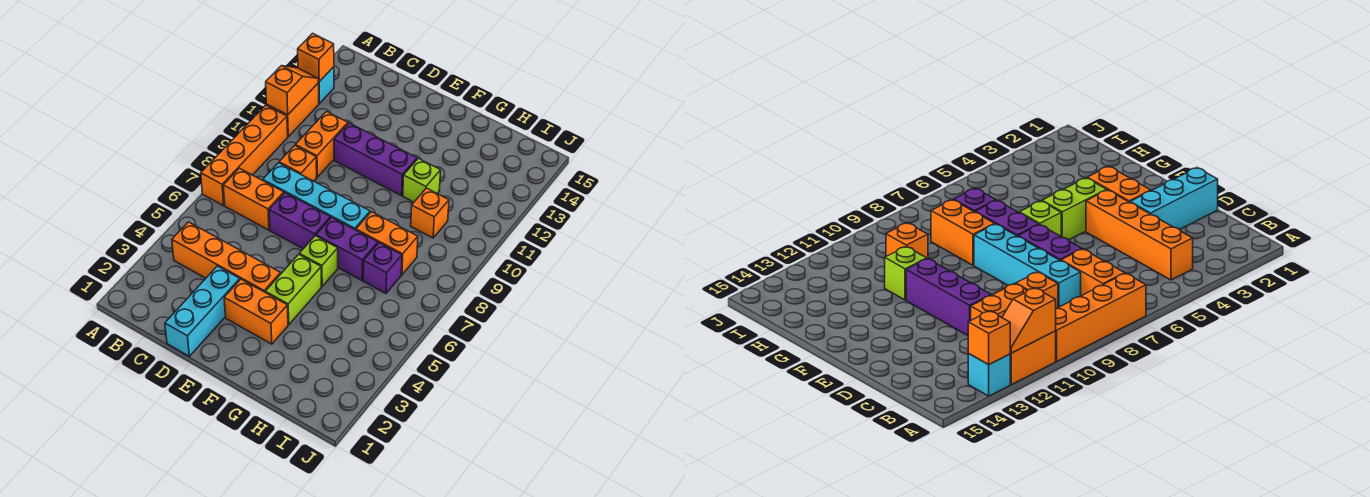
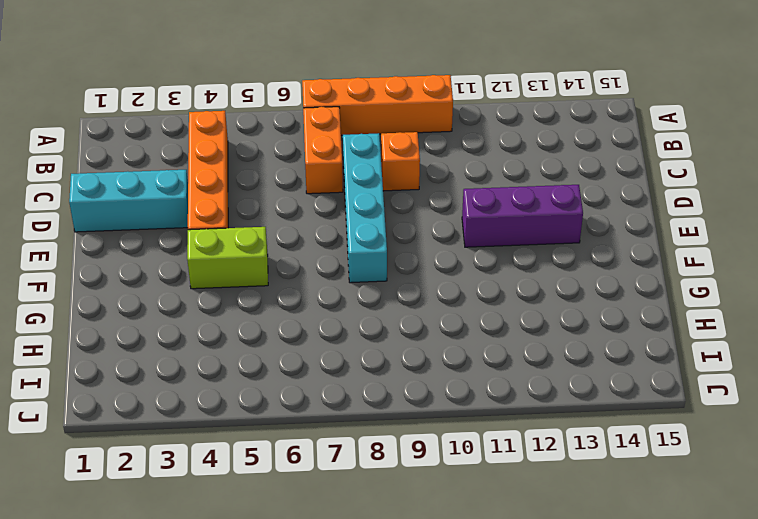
purple 1x3 brick [462,185,583,247] -> purple 1x3 brick turned to [334,123,417,196]
none -> orange 1x2 brick [267,84,319,137]
none -> cyan 1x1 brick [318,67,334,104]
none -> orange 1x2 brick [295,112,348,177]

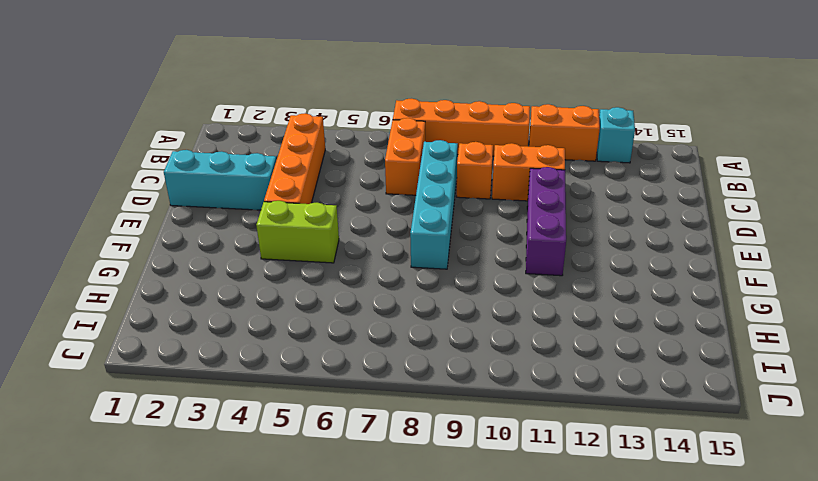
none -> purple 1x2 brick [269,193,330,249]
none -> orange 1x2 brick [224,279,288,344]
none -> lime 1x1 brick [299,236,338,286]

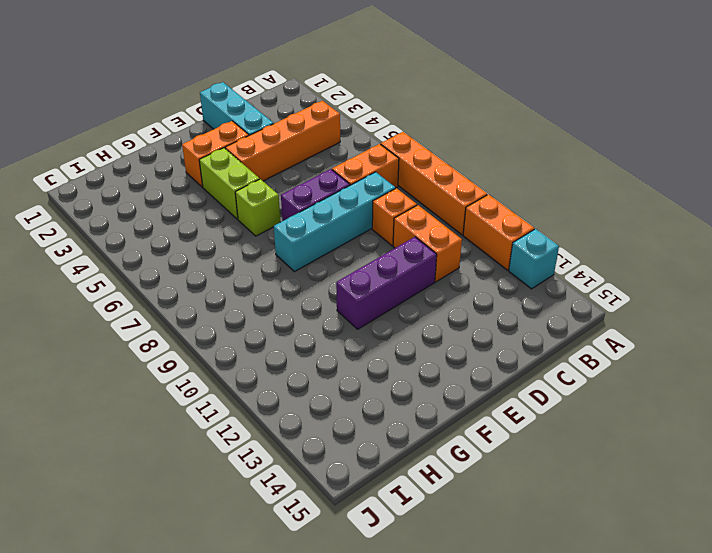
none -> purple 1x2 brick [316,217,378,281]
none -> orange 1x2 brick [356,212,418,275]
none -> lime 1x1 brick [403,158,441,202]

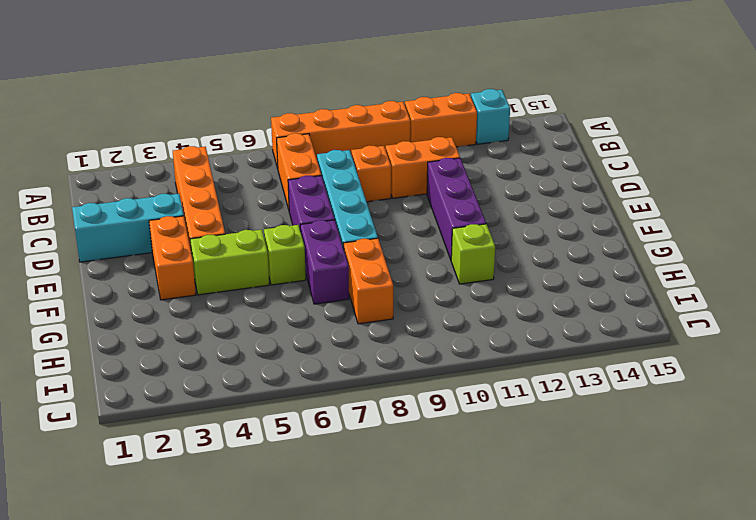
none -> purple 1x1 brick [363,243,402,293]
none -> orange 1x1 brick [411,188,449,238]
none -> orange 1x2 slope [266,66,318,115]

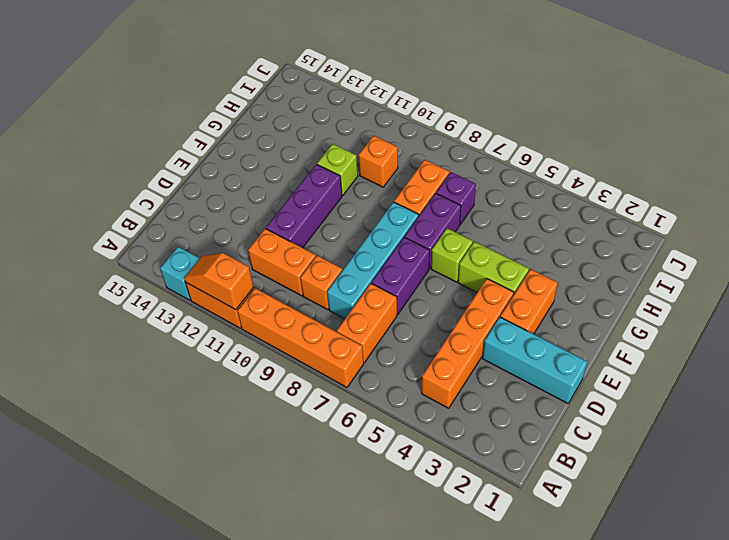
none -> orange 1x1 brick [298,33,334,82]

